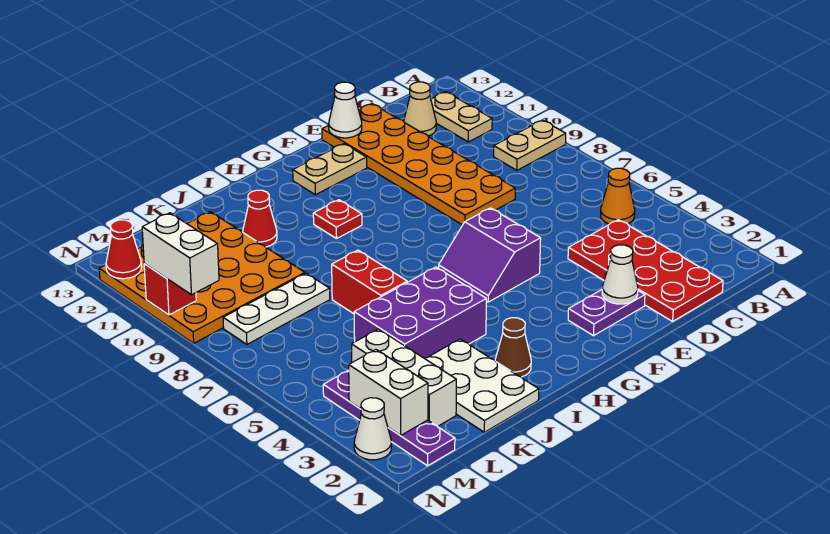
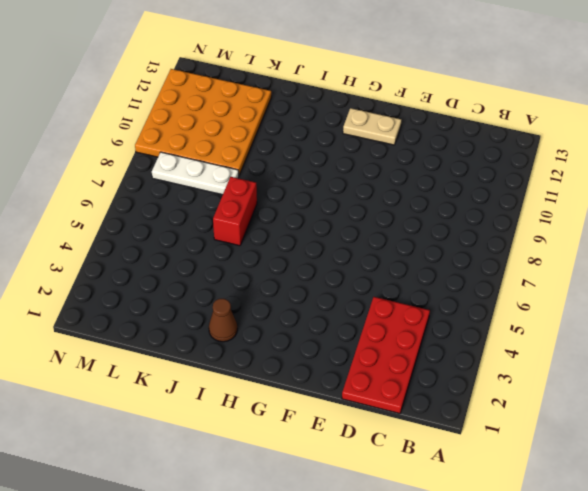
none -> tan 1x2 plate [494,120,566,170]
none -> orange 1x1 cone [601,168,635,224]
none -> tan 1x2 plate [431,92,492,142]

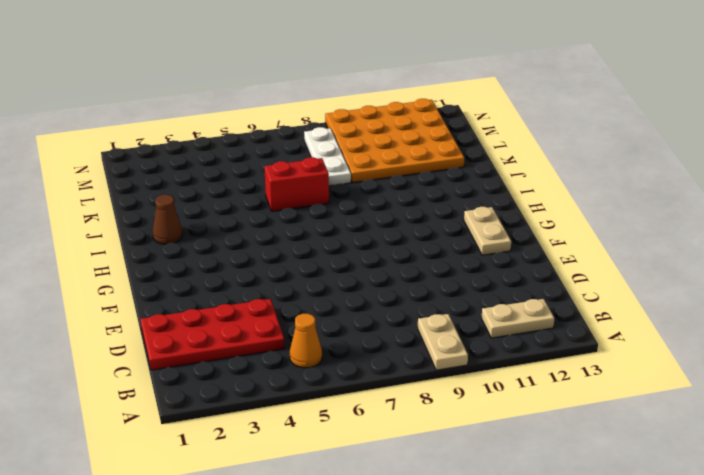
none -> tan 1x1 cone [404,82,436,136]
none -> orange 2x6 plate [322,104,515,225]
none -> purple 1x2 plate [568,290,645,336]

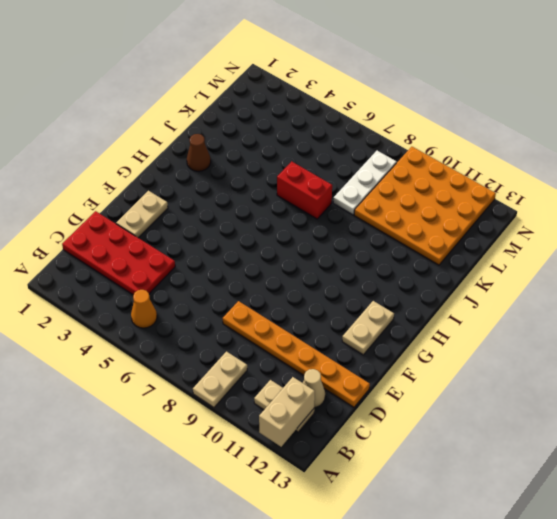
tan 1x2 brick [259,377,315,447] -> none
orange 1x6 plate [223,301,370,407] -> orange 2x6 plate [322,104,515,225]
tan 1x2 plate [116,191,168,238] -> purple 1x2 plate [568,290,645,336]
none -> purple 2x2 slope [439,208,541,302]
none -> red 1x1 plate [313,200,362,239]
none -> purple 2x3 brick [354,267,486,358]

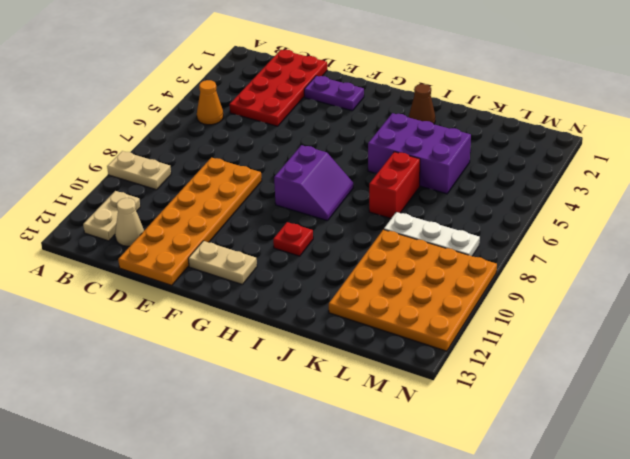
purple 2x2 slope [274,145,353,221] -> purple 2x2 slope moved to [439,208,541,302]
none -> white 2x3 plate [425,339,539,432]
none -> red 1x1 cone [243,190,277,247]
none -> white 1x3 brick [352,329,456,426]

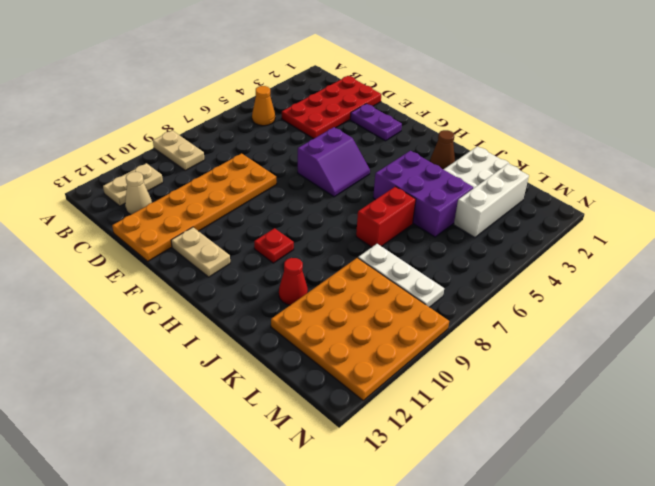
none -> purple 1x4 plate [323,370,455,466]
none -> white 1x1 cone [354,398,391,460]
none -> white 1x1 cone [602,245,638,304]

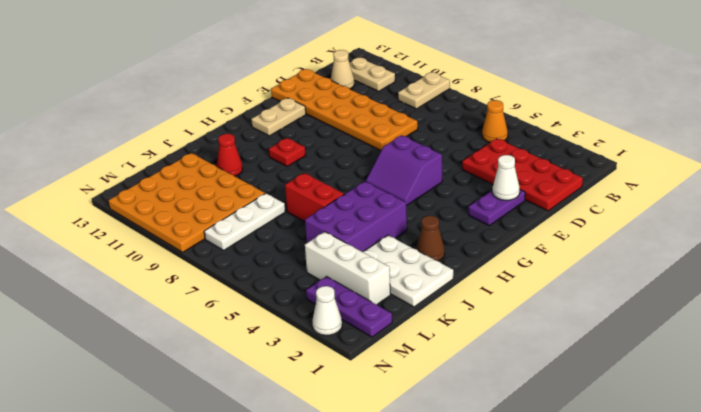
purple 1x3 plate [306,276,392,337] -> purple 1x4 plate [323,370,455,466]
none -> white 1x1 cone [329,82,362,138]
none -> white 1x2 brick [349,350,428,436]
none -> red 1x1 brick [144,264,196,315]

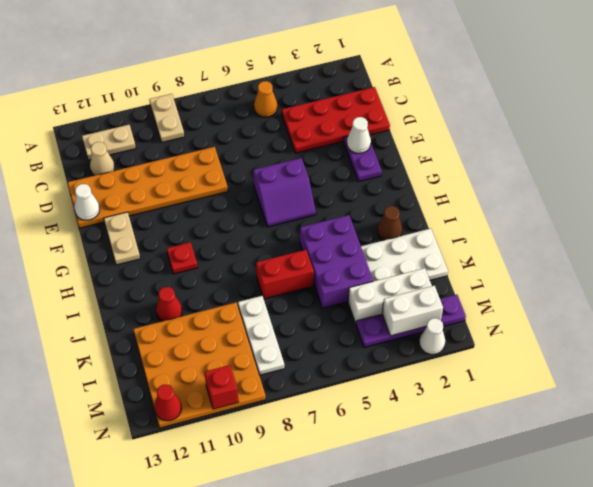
none -> white 1x2 brick [142,213,219,295]

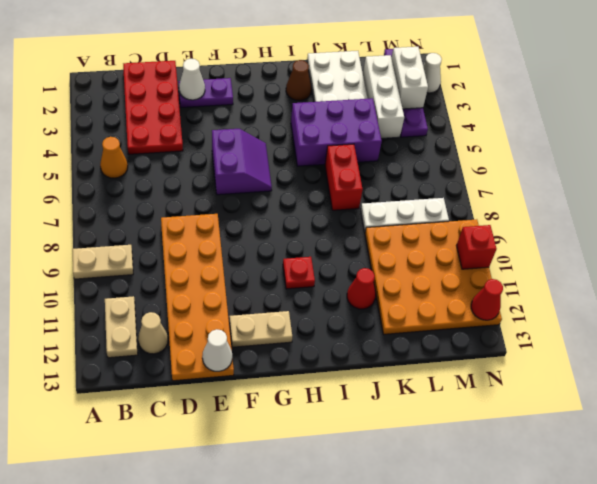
none -> white 1x2 brick [142,213,219,295]

